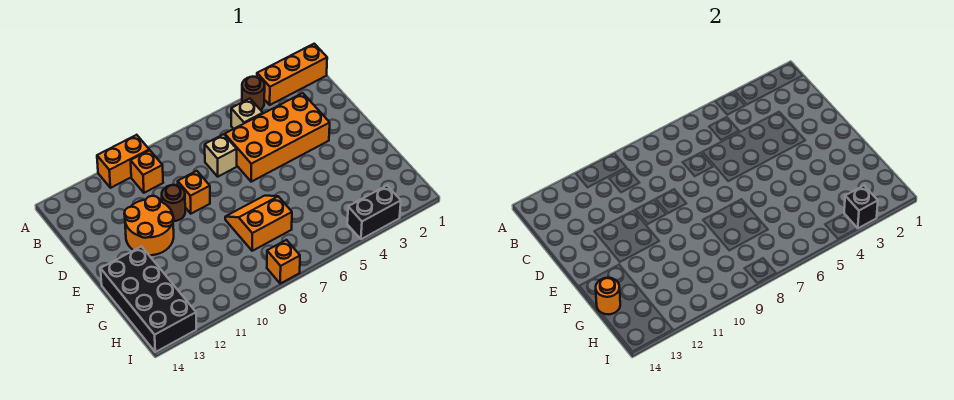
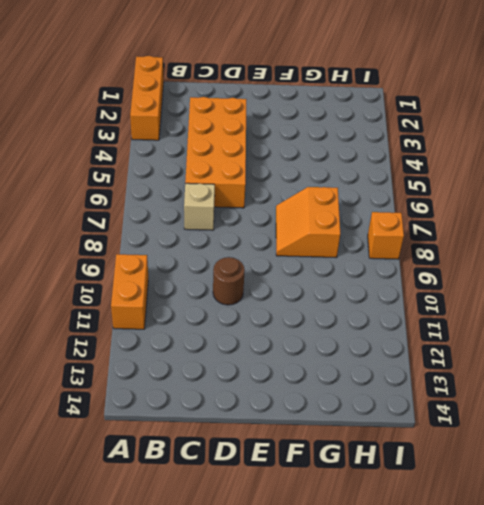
none -> brown 1x1 round brick [242,77,265,110]
none -> tan 1x1 brick [231,99,263,129]
none -> orange 1x1 brick [131,150,163,193]

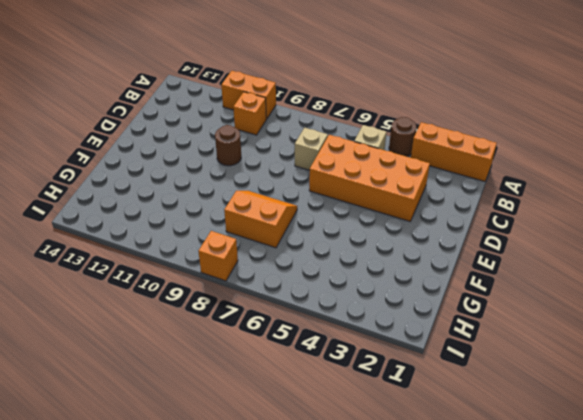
none -> orange 1x1 brick [178,171,210,214]
none -> orange 2x2 round brick [124,196,174,255]
none -> black 2x4 brick [101,246,196,352]

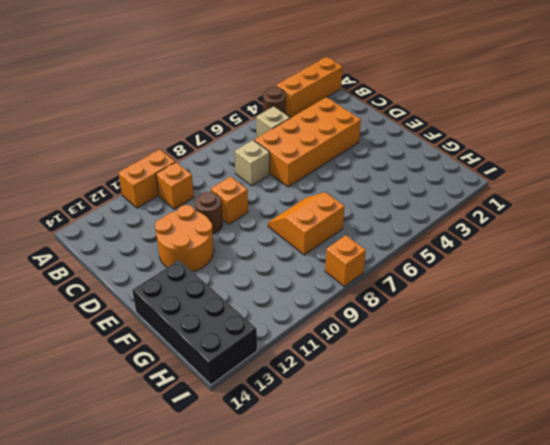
none -> black 1x2 brick [347,186,401,239]
none -> orange 1x1 round brick [596,278,620,314]
none -> black 1x1 brick [844,186,878,228]

